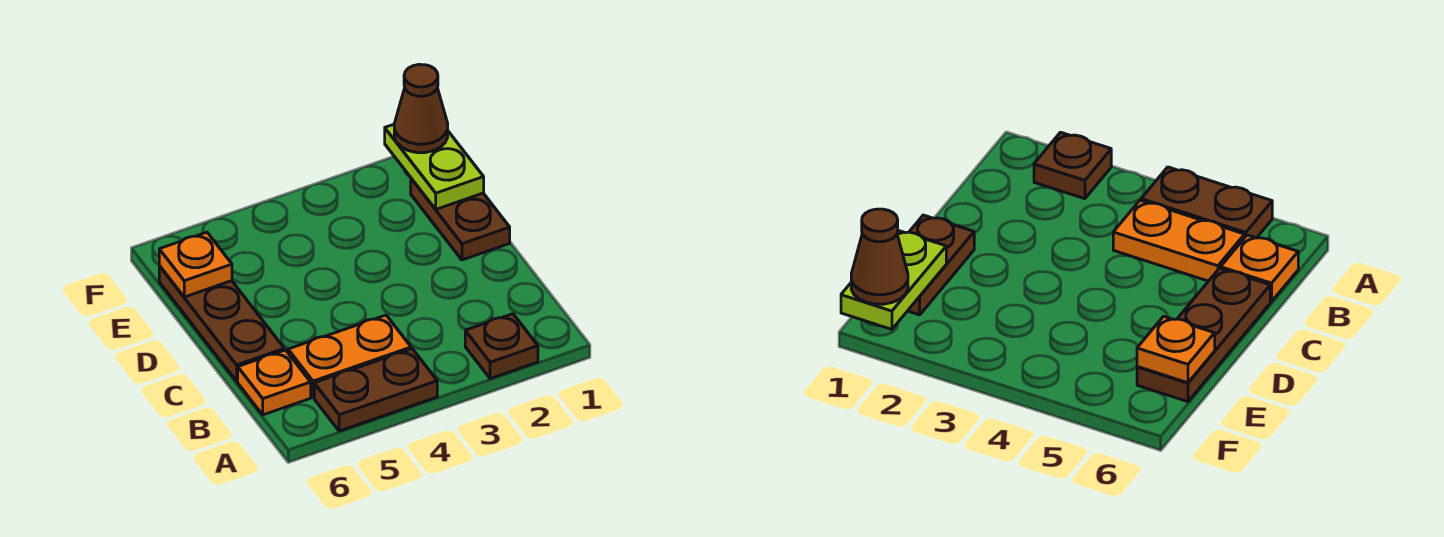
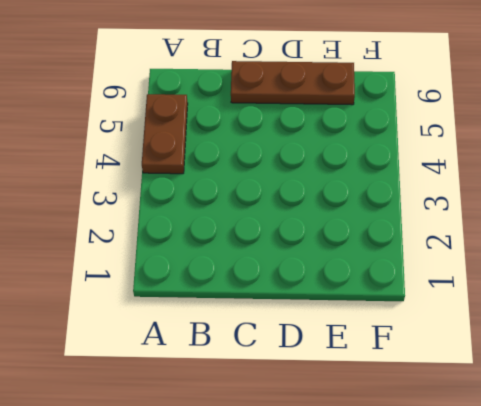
none -> brown 1x1 plate [465,314,538,379]
none -> orange 1x2 plate [288,315,411,397]

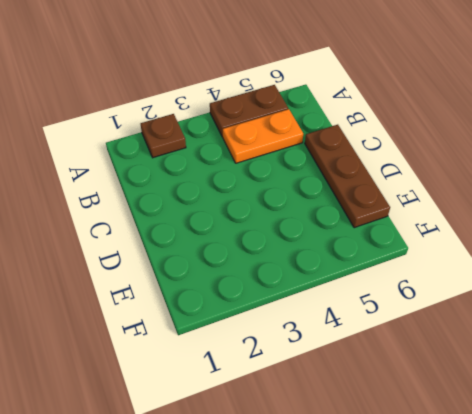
none -> orange 1x1 plate [238,350,311,415]
none -> brown 1x2 plate [411,178,510,260]

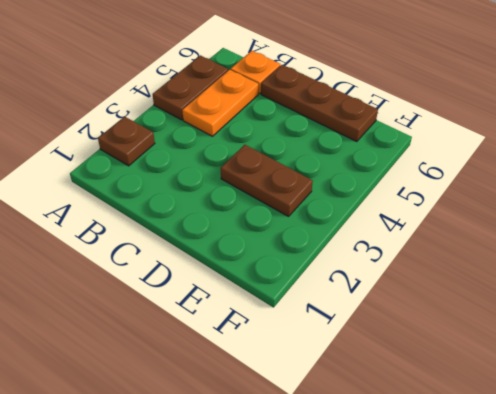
brown 1x2 plate [221,145,313,216] -> brown 1x2 plate moved to [411,178,510,260]
none -> lime 1x2 plate [385,124,484,209]
none -> orange 1x1 plate [159,232,232,297]

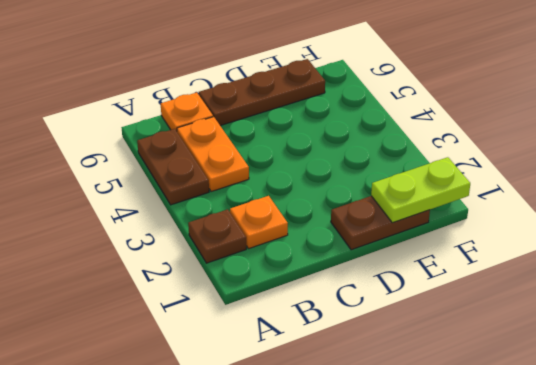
orange 1x1 plate [230,196,288,249] -> orange 1x1 plate moved to [159,232,232,297]
none -> brown 1x1 cone [394,64,448,153]

